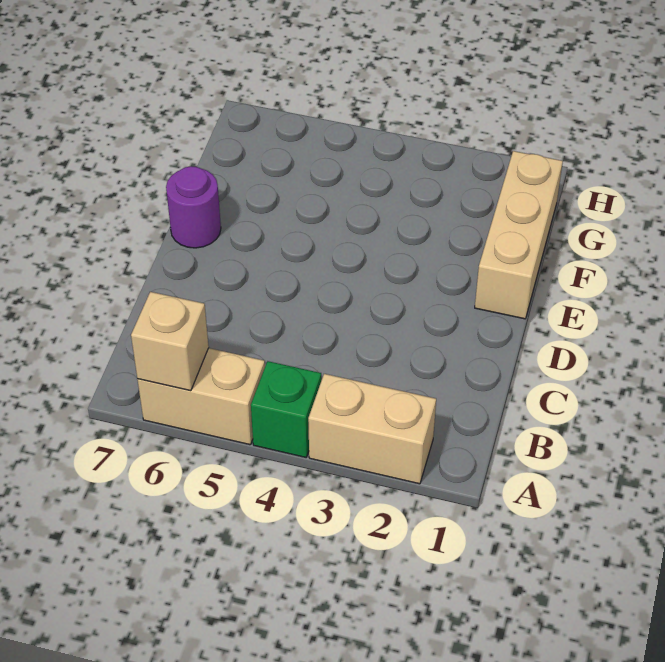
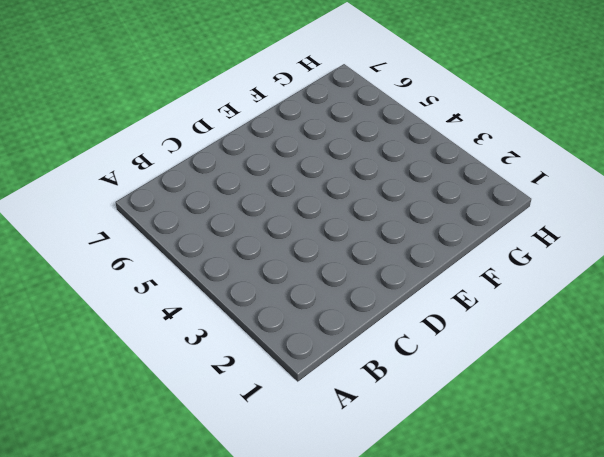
none -> tan 1x2 brick [308,374,436,484]
none -> green 1x1 brick [251,361,321,457]

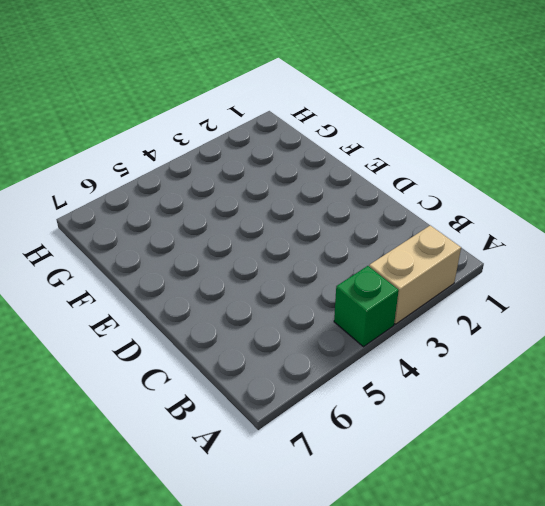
none -> tan 1x2 brick [137,348,265,445]
none -> tan 1x3 brick [475,151,563,319]

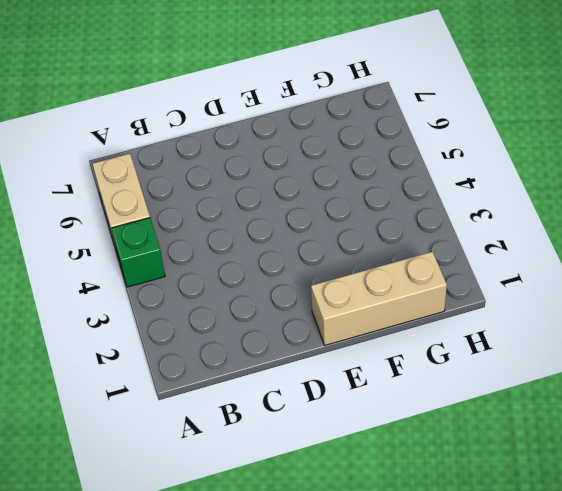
none -> tan 1x2 brick [308,374,436,484]
none -> purple 1x1 round brick [166,166,221,248]

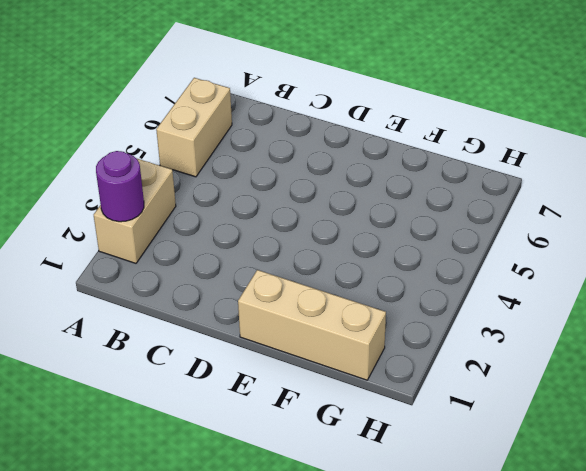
purple 1x1 round brick [96,151,144,222] -> purple 1x1 round brick moved to [166,166,221,248]
none -> green 1x1 brick [251,361,321,457]
none -> tan 1x1 brick [131,292,209,391]

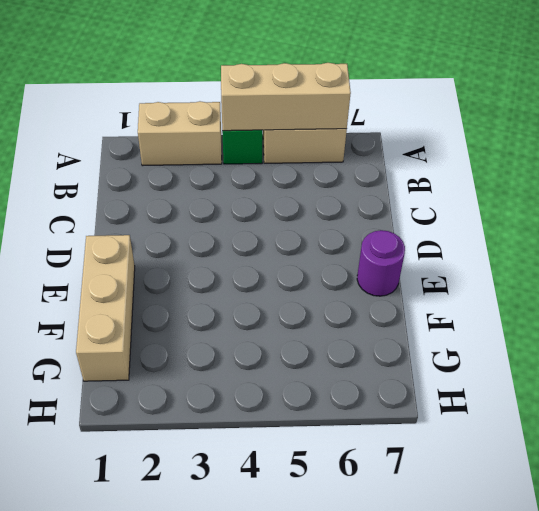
tan 1x3 brick [221,63,351,131] -> tan 1x1 brick [131,292,209,391]

